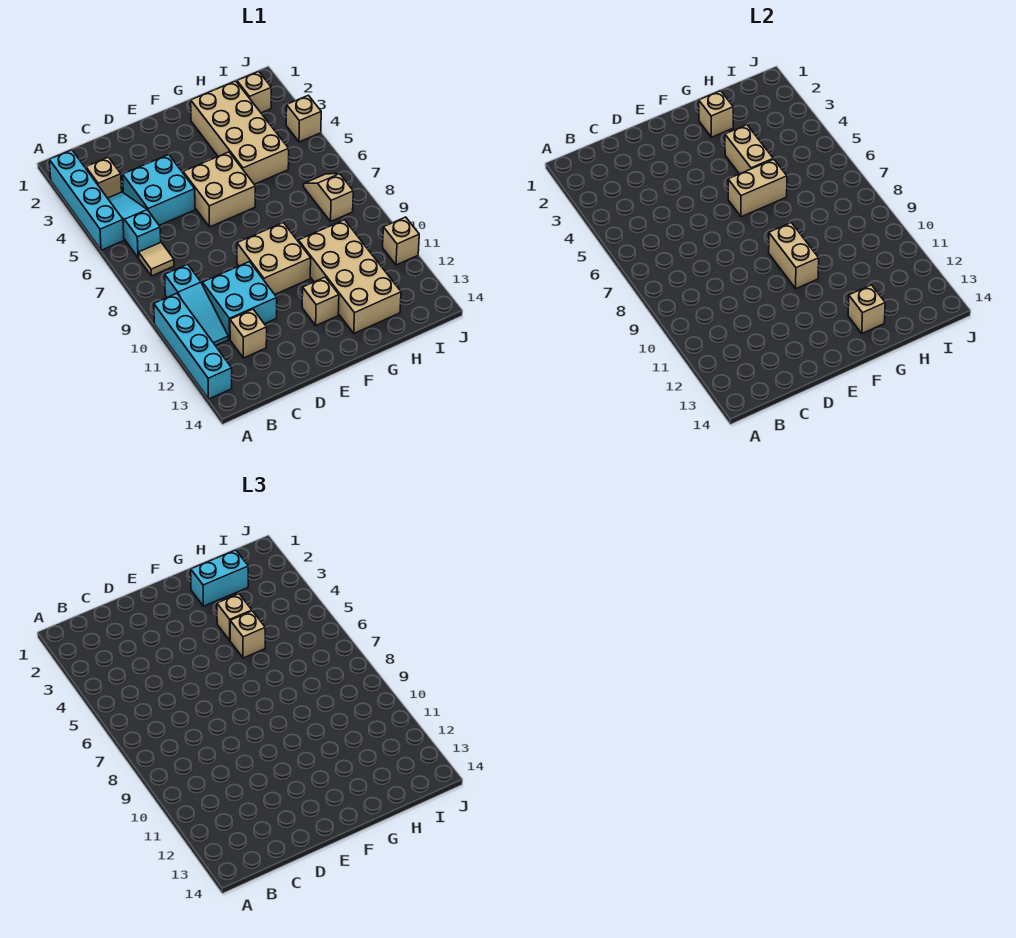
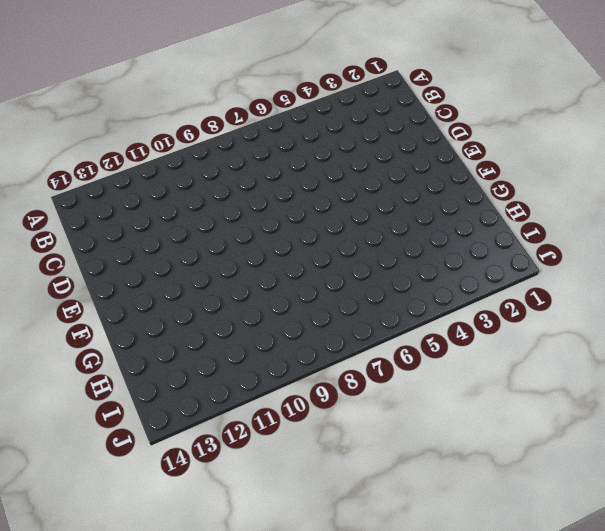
none -> cyan 1x4 brick [49,150,124,250]
none -> cyan 1x4 brick [154,294,232,399]
none -> tan 1x1 brick [86,157,122,198]

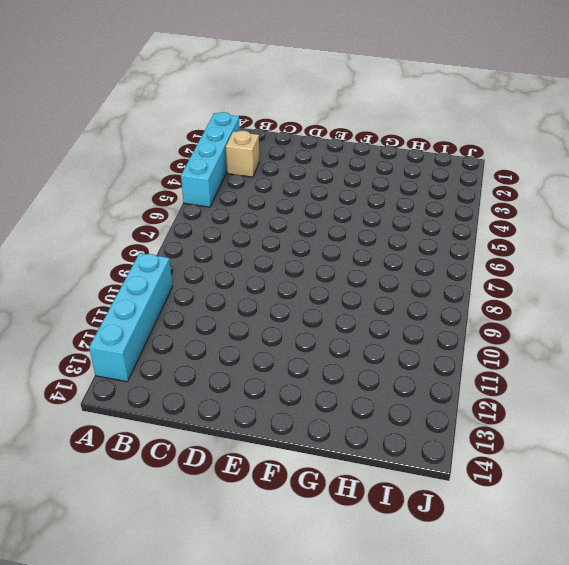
none -> cyan 1x3 slope [108,192,161,258]
none -> tan 1x1 tile [139,243,174,276]
none -> cyan 1x3 slope [165,264,228,346]

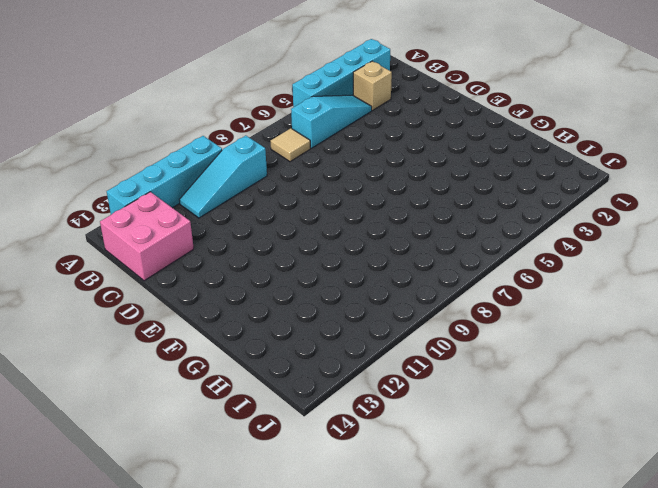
pink 2x2 brick [100,192,194,281] -> none
none -> cyan 2x2 brick [123,155,195,225]
none -> cyan 2x2 brick [203,262,277,339]
none -> tan 1x1 brick [230,309,267,358]

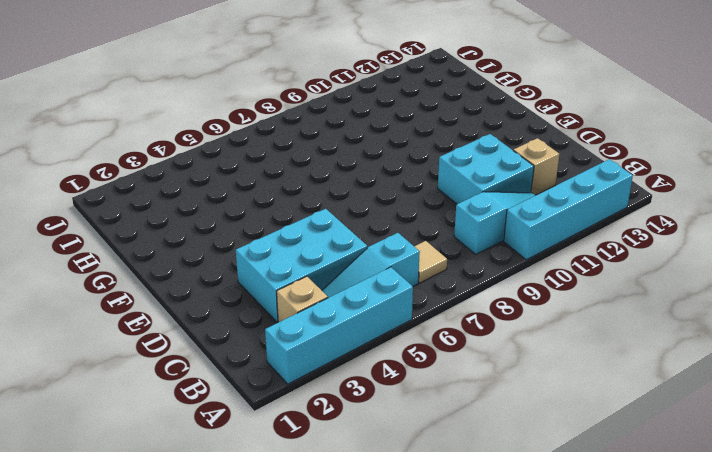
cyan 2x3 brick [236,209,367,323] -> cyan 2x2 brick [123,155,195,225]
none -> tan 2x2 brick [183,152,255,227]
none -> tan 2x2 brick [237,223,311,294]
none -> tan 1x1 brick [302,277,339,325]

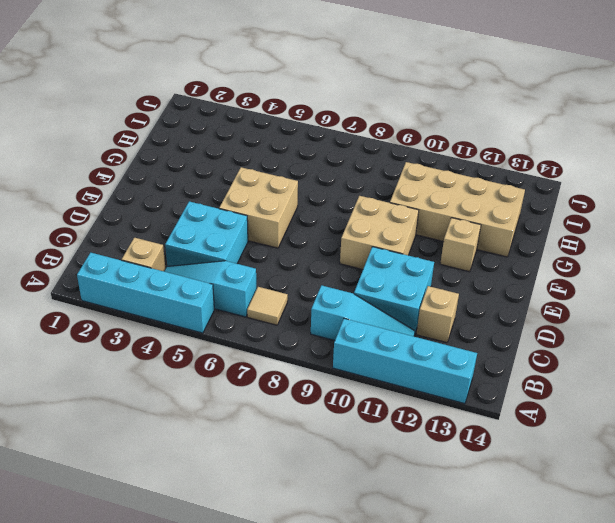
none -> tan 2x4 brick [191,81,289,184]
none -> tan 1x1 brick [237,71,271,113]
none -> tan 1x2 slope [304,174,353,221]

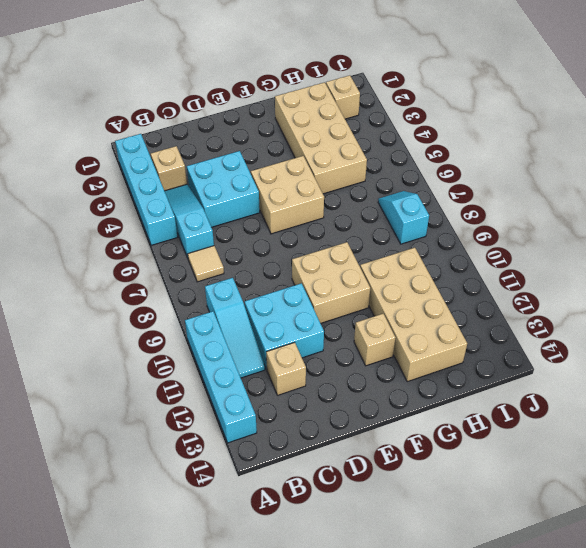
cyan 1x2 slope [378,191,429,244] -> tan 1x2 slope [304,174,353,221]
none -> tan 1x1 brick [286,95,321,142]
none -> tan 1x1 brick [383,217,419,265]
none -> tan 1x2 brick [728,159,787,217]

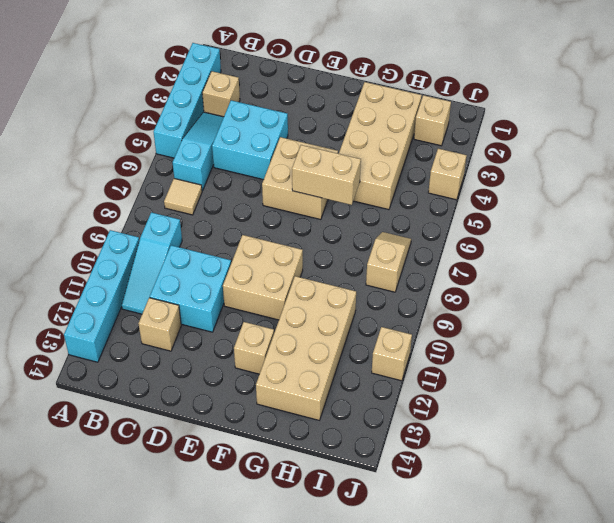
none -> tan 1x2 brick [769,223,819,289]
none -> tan 1x1 brick [699,91,733,137]
none -> tan 1x2 brick [725,125,773,174]

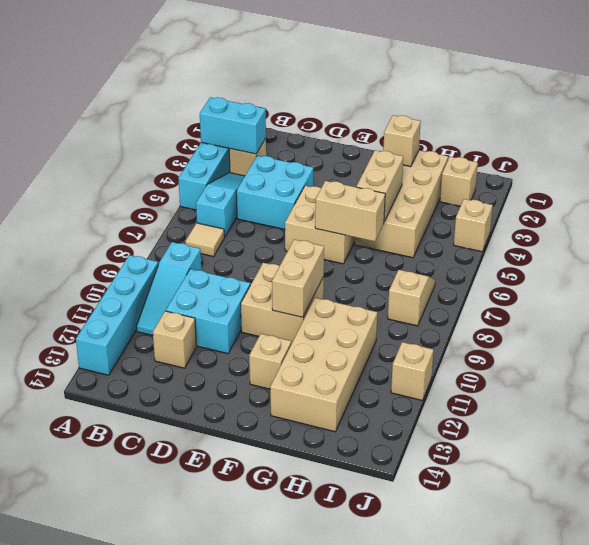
cyan 1x2 brick [200,97,266,154] -> cyan 1x2 brick moved to [191,550,248,606]
none -> tan 1x1 brick [848,285,885,333]
none -> tan 1x1 brick [217,594,252,640]
none -> tan 1x1 brick [230,611,265,658]

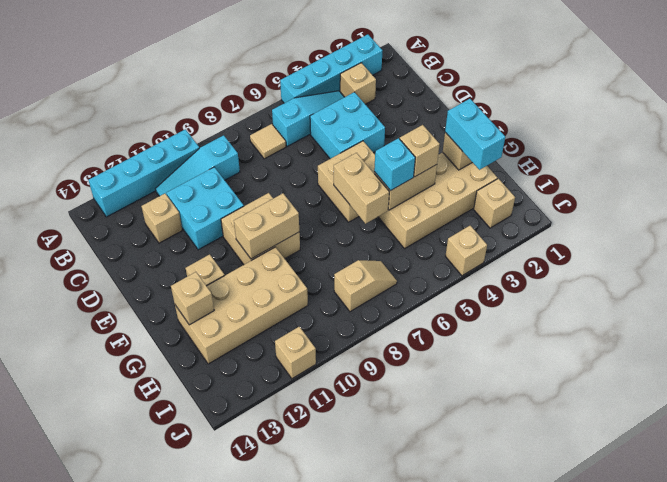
cyan 1x1 brick [374,138,415,191] -> tan 1x1 brick [230,611,265,658]

